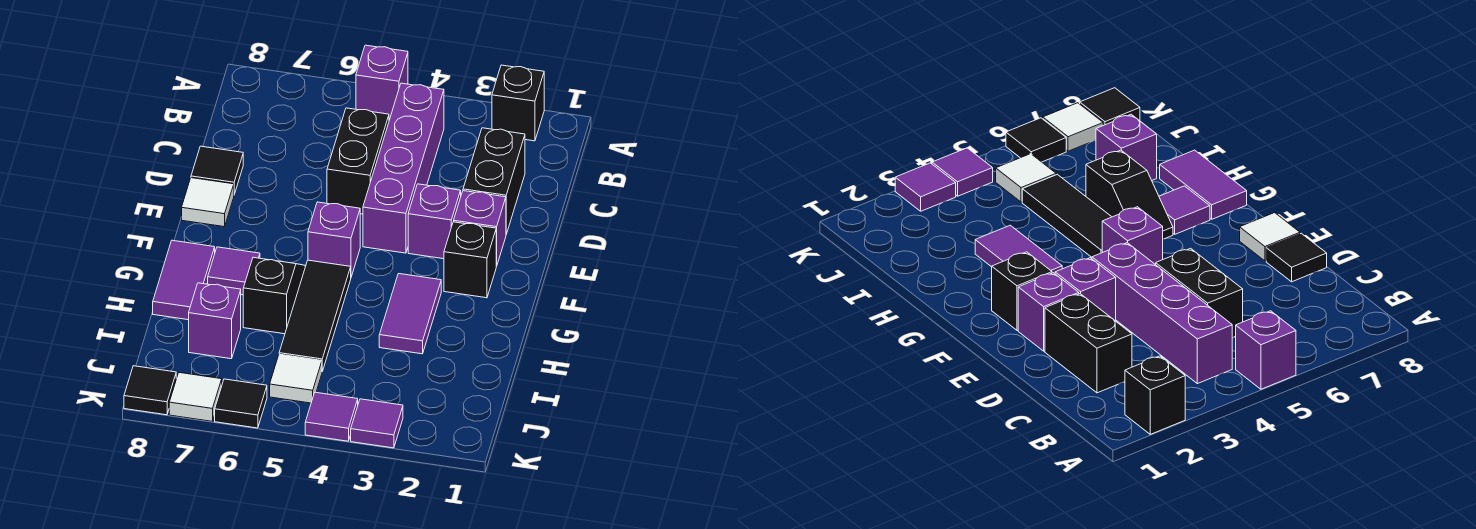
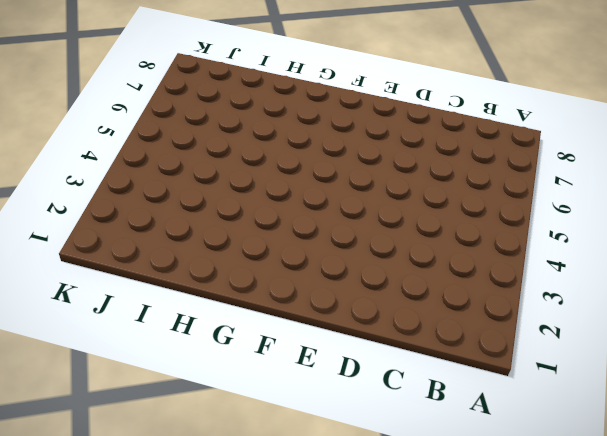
none -> black 1x1 brick [492,65,544,141]
none -> purple 1x1 brick [356,45,408,120]
none -> purple 1x4 brick [363,83,444,253]

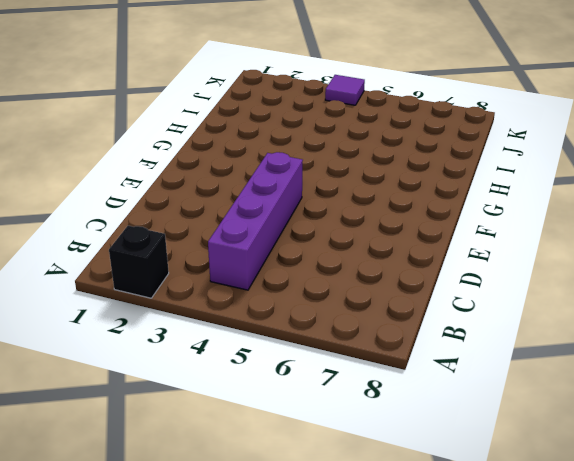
none -> purple 1x1 brick [356,45,408,120]
none -> black 1x2 brick [463,128,525,234]
none -> black 1x2 brick [327,108,389,214]

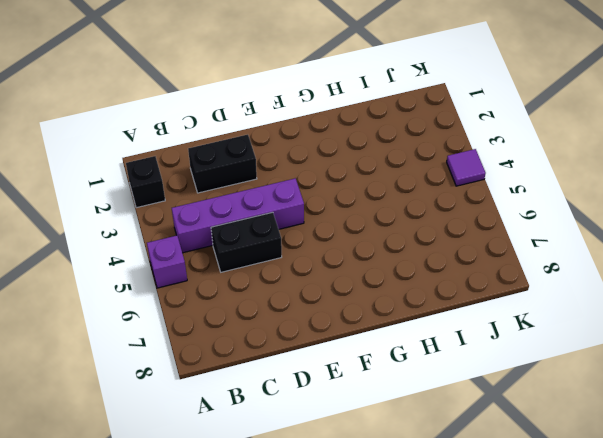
none -> black 1x1 tile [191,146,243,194]
none -> purple 1x1 brick [454,191,506,266]
none -> purple 1x1 brick [408,184,461,259]

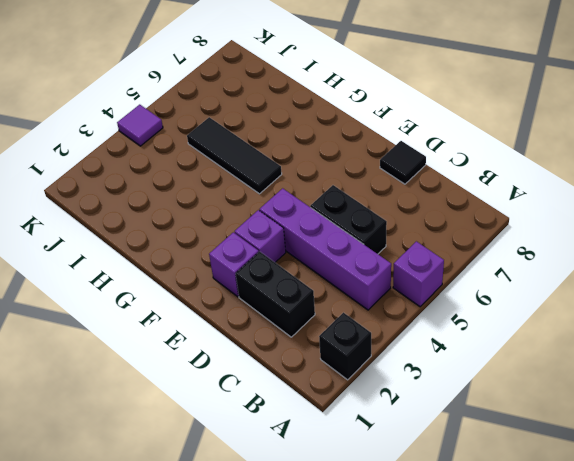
none -> white 1x1 tile [182,178,234,227]
none -> black 1x1 brick [444,222,496,298]
none -> purple 1x1 brick [308,202,360,277]

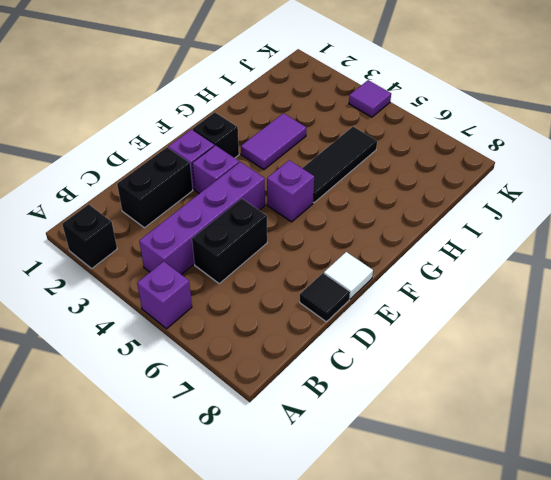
none -> black 1x2 slope [243,257,305,334]
none -> purple 1x1 tile [208,247,260,295]
none -> purple 1x2 tile [153,240,215,320]

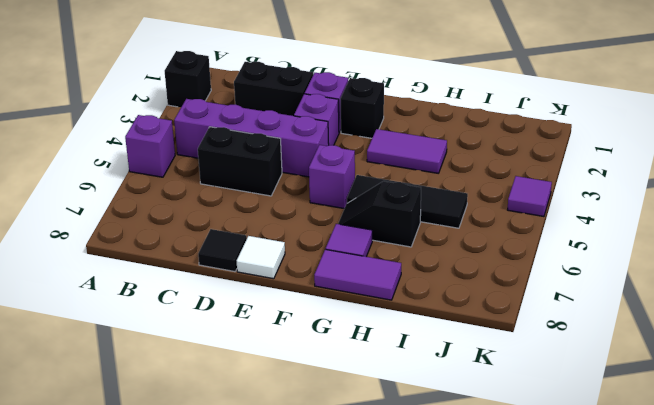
none -> purple 1x1 brick [189,283,241,359]
none -> white 1x1 tile [270,354,322,403]
none -> purple 1x1 tile [351,399,403,448]

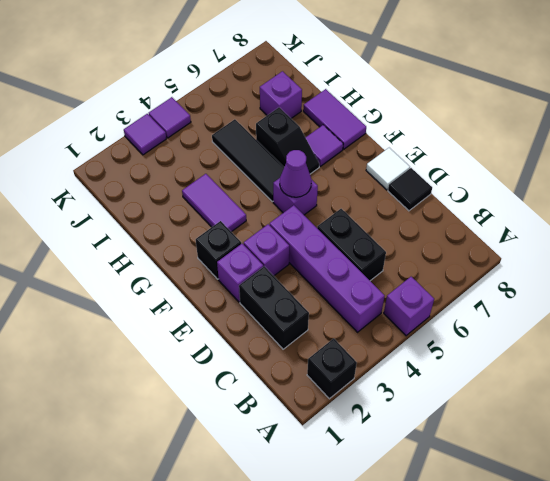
purple 1x1 cone [280,150,311,197] -> none
none -> white 1x1 tile [270,354,322,403]
none -> black 1x1 tile [215,379,267,428]
none -> white 1x1 tile [169,373,222,421]

